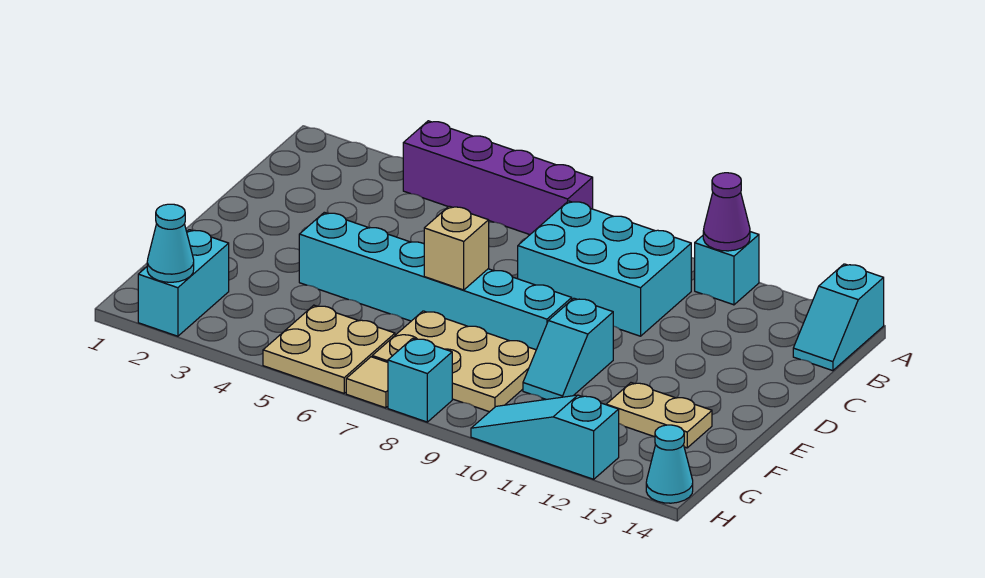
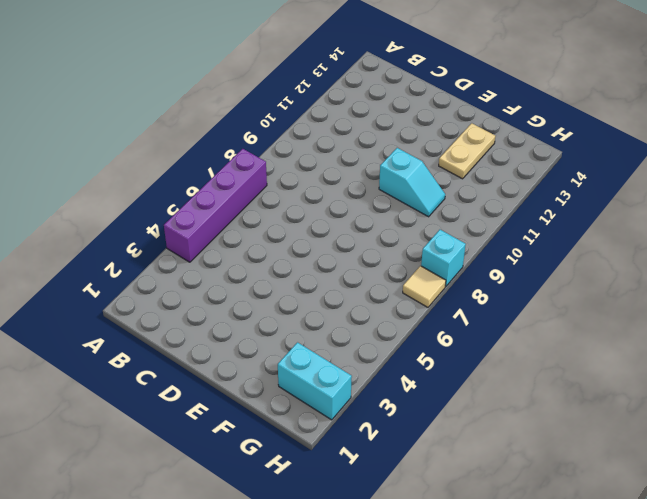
none -> cyan 1x1 brick [695,232,759,305]
none -> cyan 1x2 slope [793,264,884,371]
none -> cyan 2x3 brick [518,201,691,336]

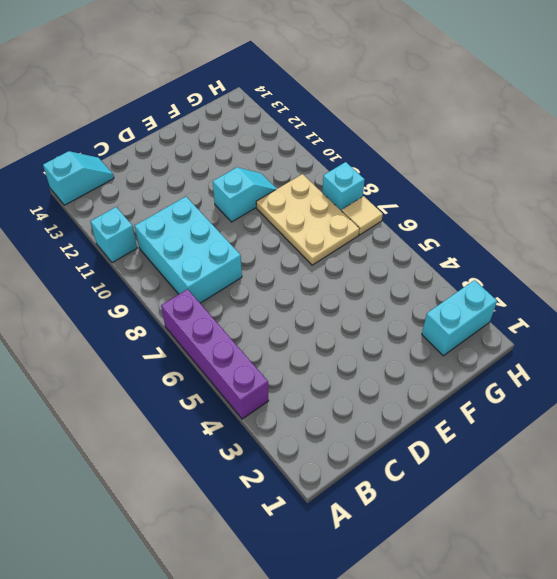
none -> cyan 1x6 brick [299,212,572,350]
none -> tan 1x2 plate [606,383,712,448]
none -> tan 2x2 plate [263,305,395,393]

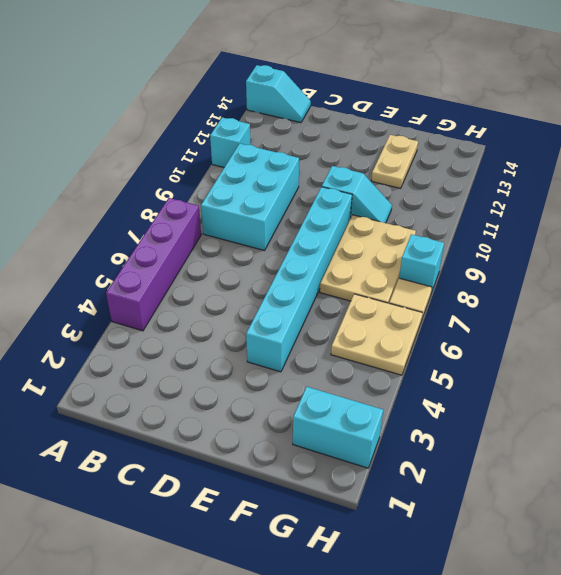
none -> cyan 1x3 slope [471,395,619,479]
none -> cyan 1x1 cone [646,425,693,503]
none -> purple 1x1 cone [703,173,750,251]

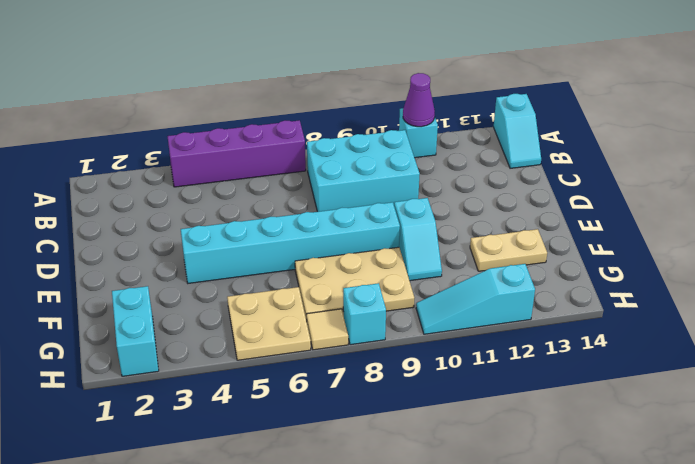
none -> cyan 1x1 cone [646,425,693,503]
none -> tan 1x1 brick [424,206,489,290]
none -> cyan 1x1 cone [147,204,194,282]

